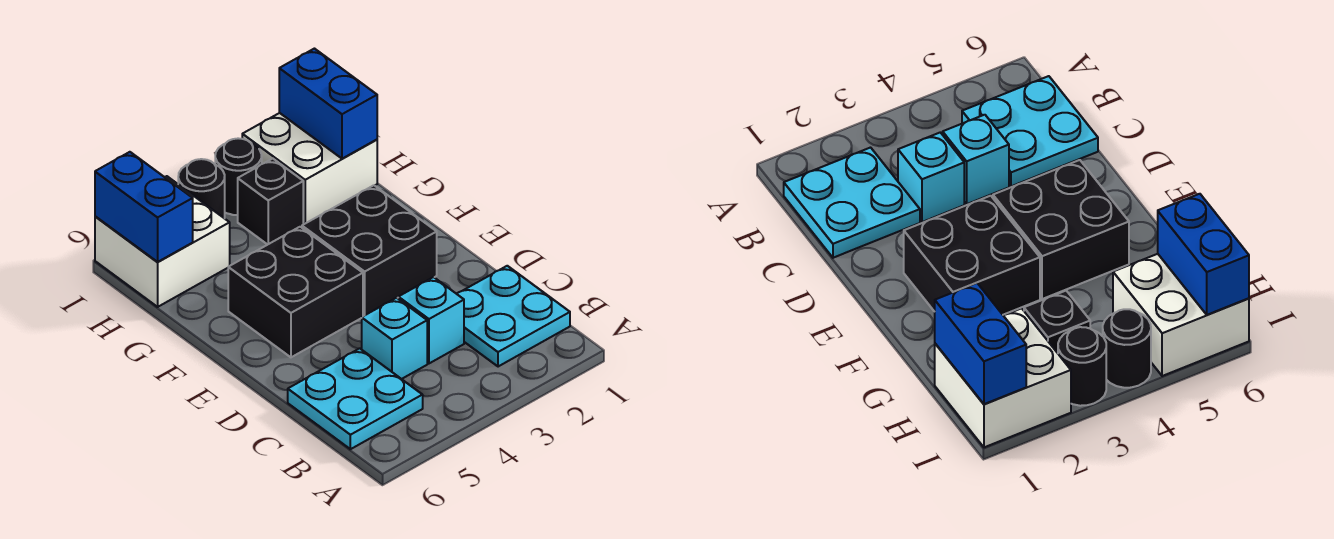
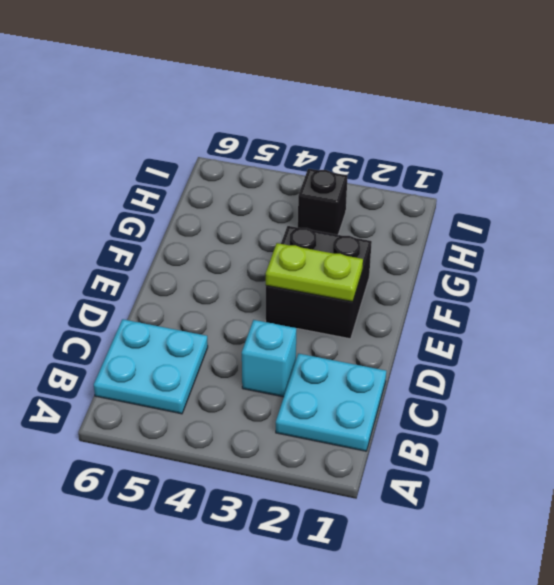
lime 1x2 plate [266,243,363,302] -> none
none -> cyan 1x1 brick [362,298,427,379]
none -> black 2x2 brick [228,227,363,357]
none -> white 2x2 brick [242,113,377,224]

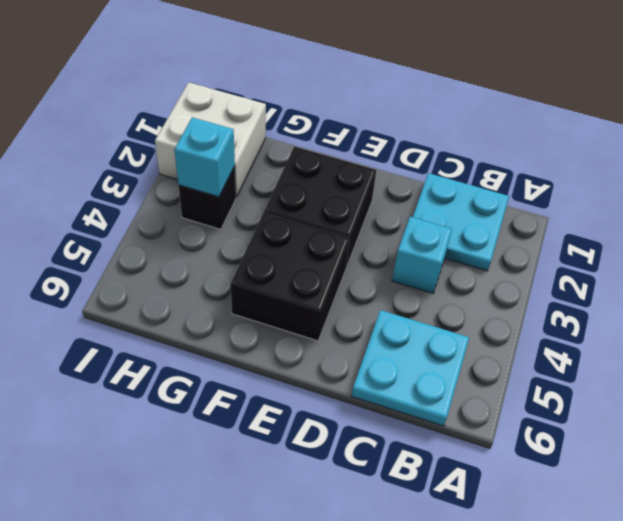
cyan 1x1 brick [174,117,235,197] -> cyan 1x1 brick moved to [362,298,427,379]
none -> white 2x2 brick [95,176,230,307]
none -> black 1x1 round brick [215,138,262,215]
none -> black 1x1 round brick [178,159,225,218]

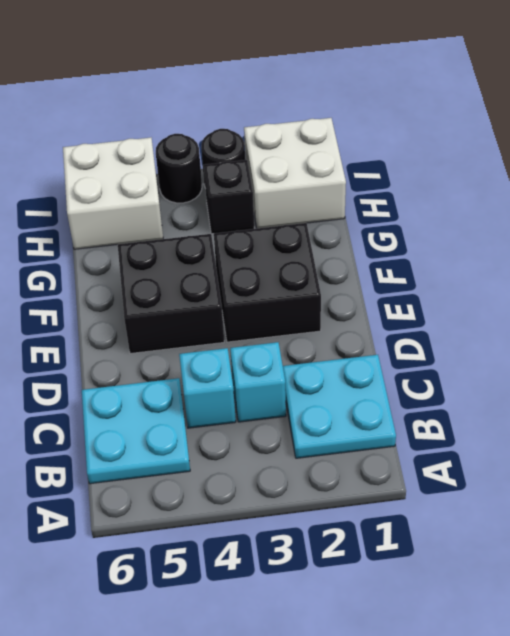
none -> blue 1x2 brick [279,49,377,159]
none -> blue 1x2 brick [95,152,193,262]

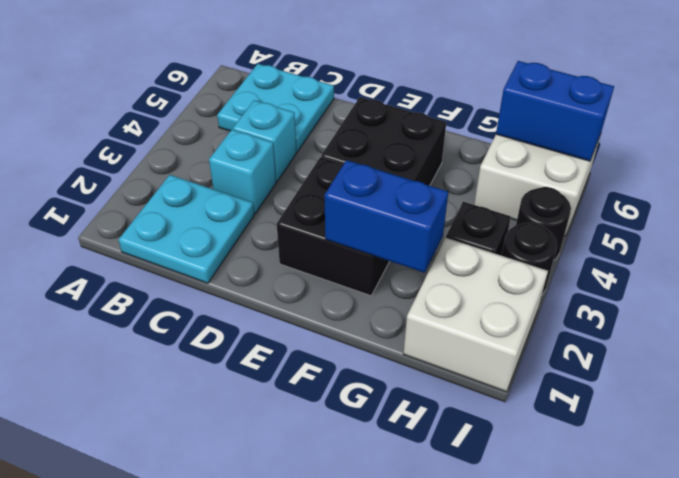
blue 1x2 brick [324,160,448,273] -> blue 1x2 brick moved to [279,49,377,159]

